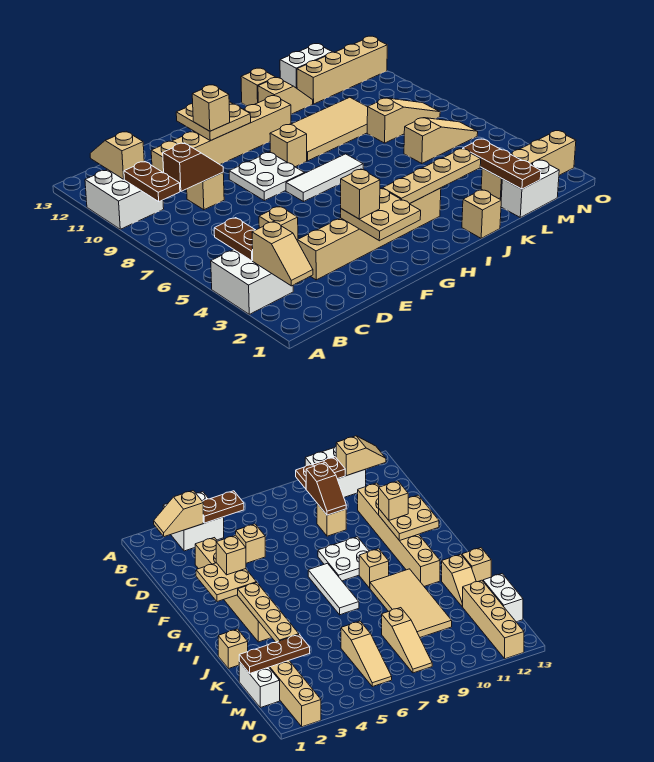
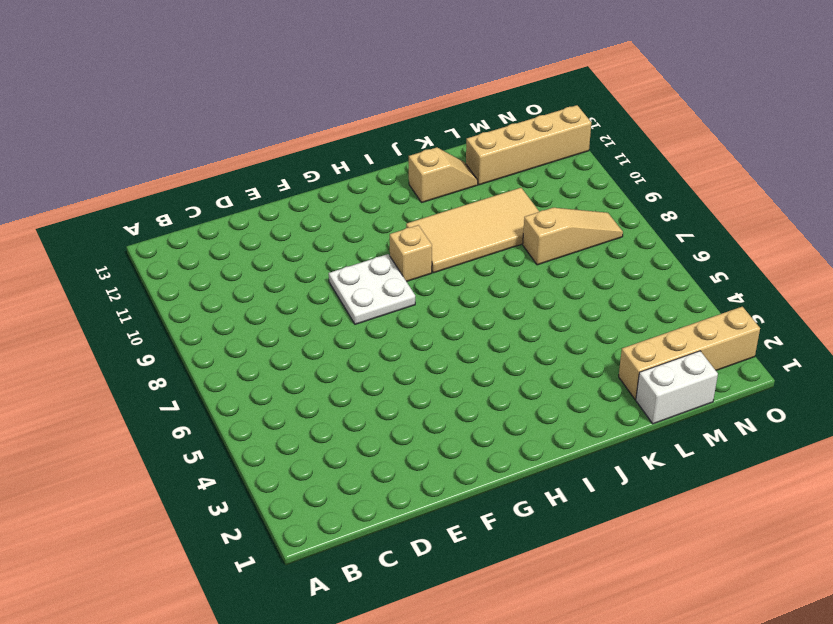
none -> white 2x2 brick [211,249,293,314]
none -> white 2x2 brick [85,169,164,229]
none -> tan 1x6 brick [297,188,441,280]
none -> tan 1x1 brick [259,206,298,240]

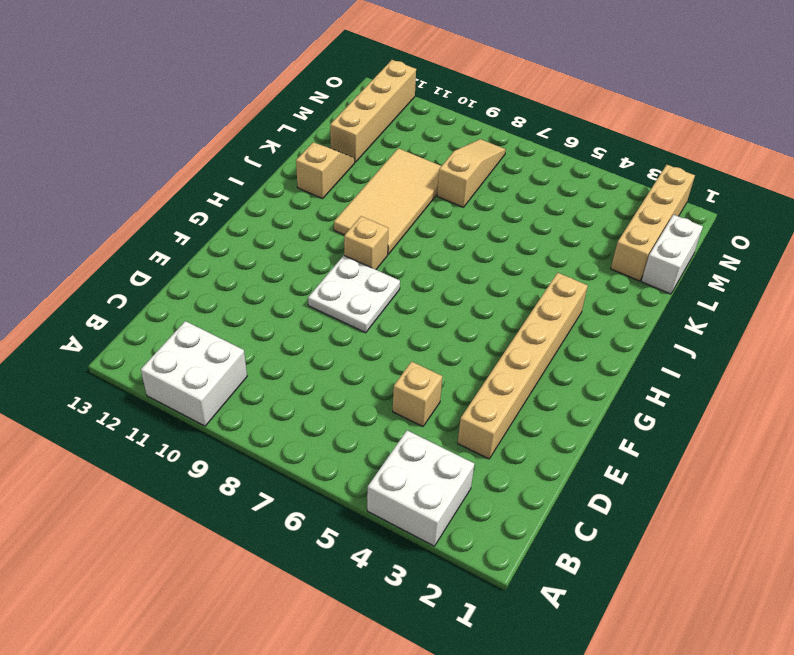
none -> tan 1x1 brick [187,173,224,210]
none -> tan 1x6 brick [151,96,291,173]
none -> white 1x3 tile [286,154,363,202]
none -> tan 1x1 brick [462,190,501,238]

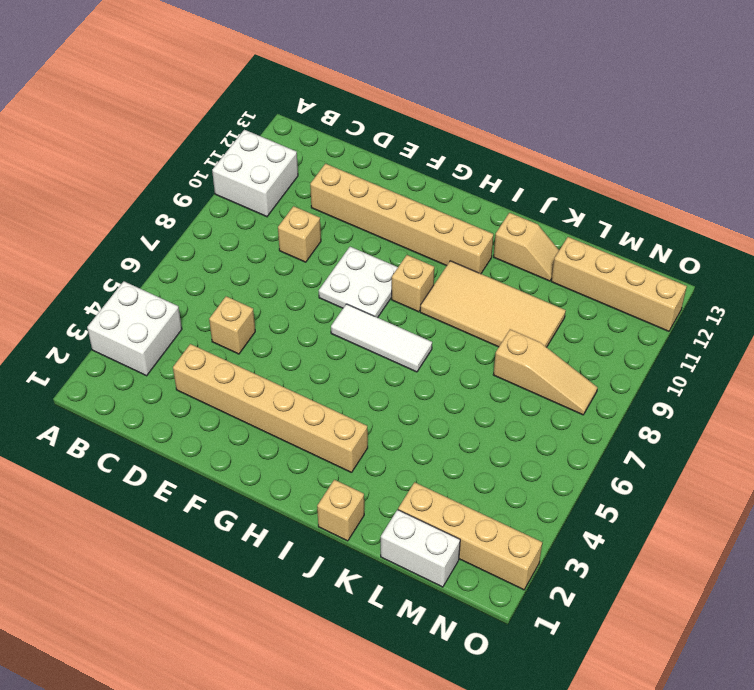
none -> tan 1x1 brick [241,68,276,106]
none -> tan 1x3 slope [404,118,478,164]
none -> white 1x2 brick [280,44,332,88]
none -> tan 1x2 slope [252,221,313,286]

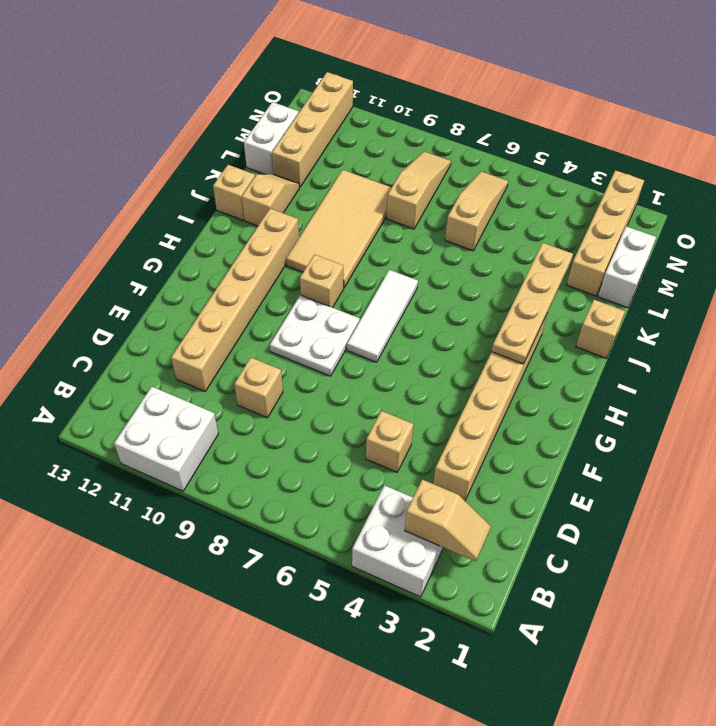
none -> brown 1x2 plate [214,218,255,261]
none -> brown 1x2 plate [124,161,180,201]
none -> tan 1x2 slope [90,131,144,179]
none -> brown 1x2 slope [163,143,223,191]

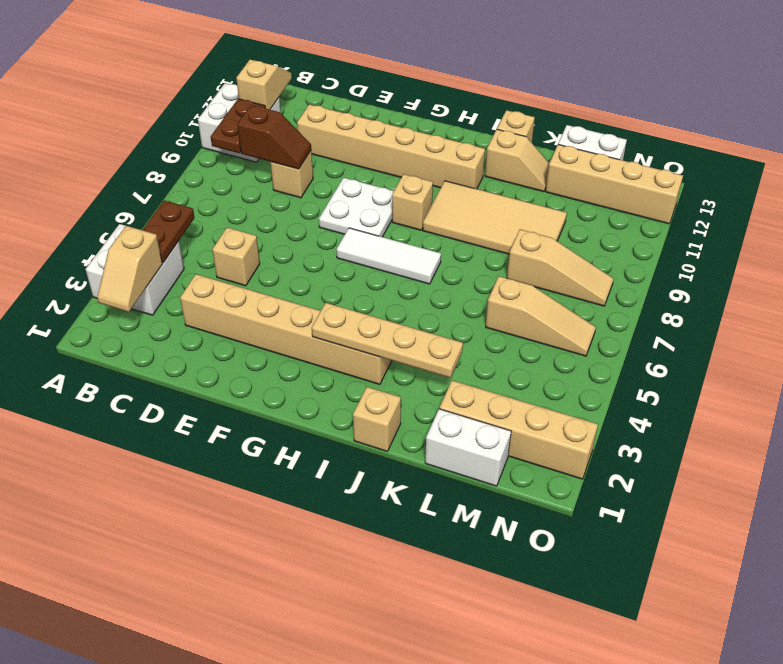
none -> tan 2x2 plate [341,188,421,241]
none -> tan 2x2 plate [176,102,251,141]
none -> brown 1x3 plate [463,139,541,189]
none -> tan 1x1 brick [341,169,380,219]

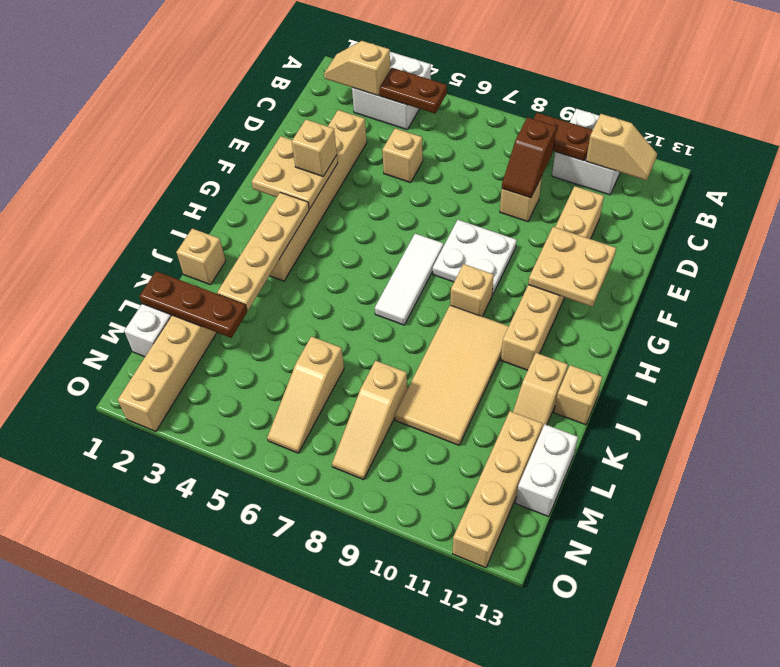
none -> tan 1x1 brick [192,85,230,131]

